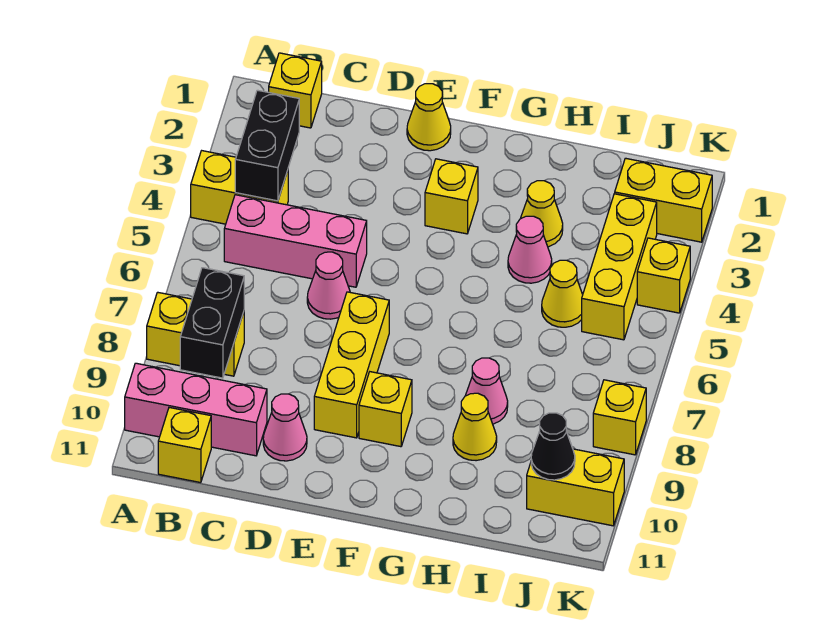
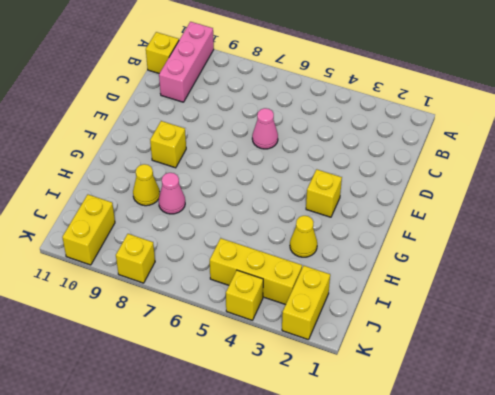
none -> yellow 1x2 brick [191,151,288,224]
none -> yellow 1x2 brick [147,292,244,376]
none -> yellow 1x1 brick [269,53,322,128]

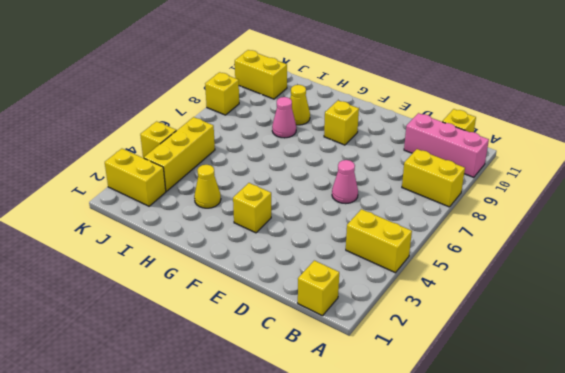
none -> pink 1x3 brick [224,195,367,287]
none -> pink 1x1 cone [263,394,307,461]
none -> yellow 1x1 cone [407,84,451,151]

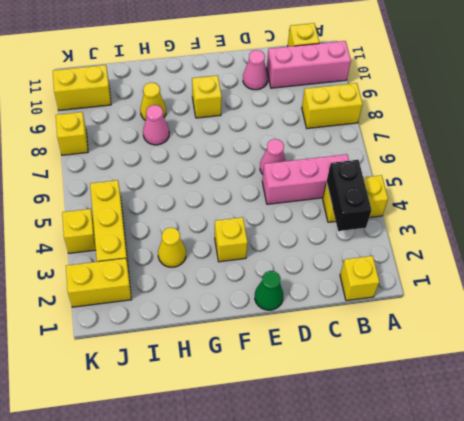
green 1x1 cone [255,271,283,310] -> yellow 1x1 cone [407,84,451,151]
none -> yellow 1x3 brick [314,292,389,438]
none -> pink 1x1 cone [508,216,552,283]
none -> yellow 1x1 cone [542,260,583,327]

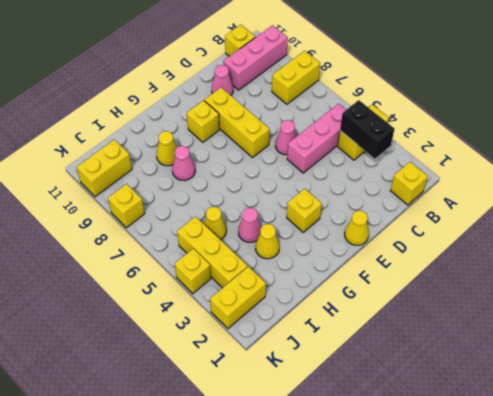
none -> black 1x2 brick [180,268,244,378]
none -> black 1x1 cone [531,413,575,480]

